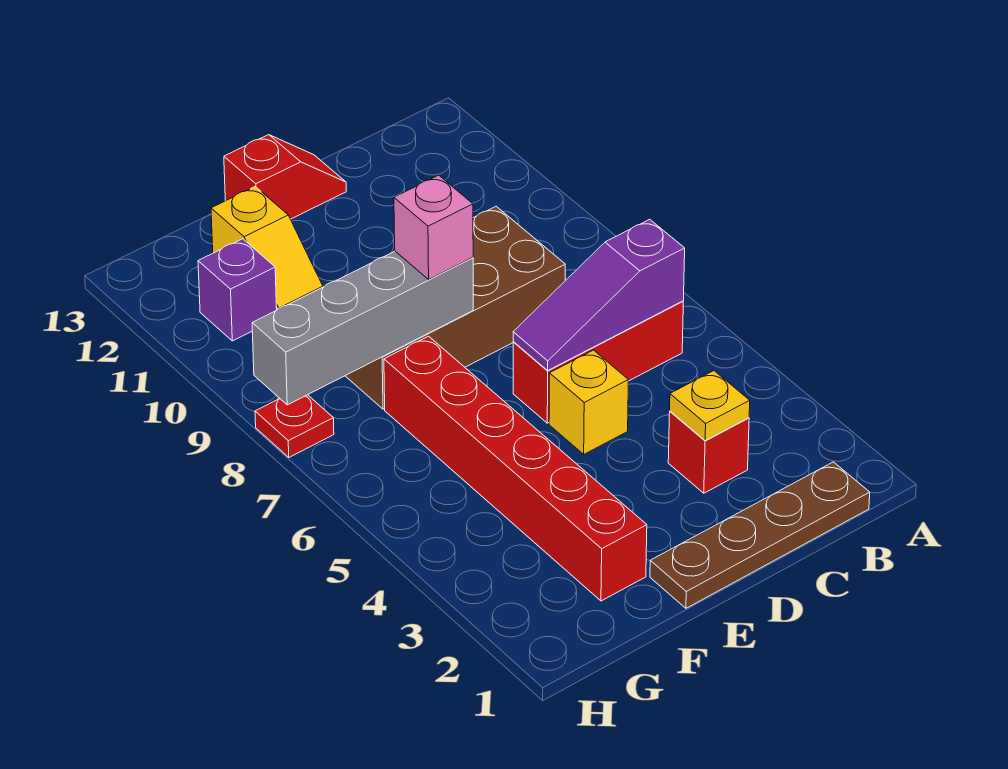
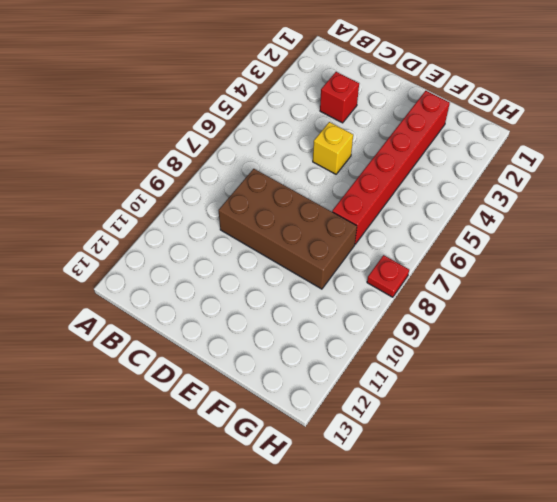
none -> brown 1x4 plate [650,462,870,608]
none -> red 1x3 brick [513,301,683,423]
none -> red 1x2 slope [224,135,346,219]

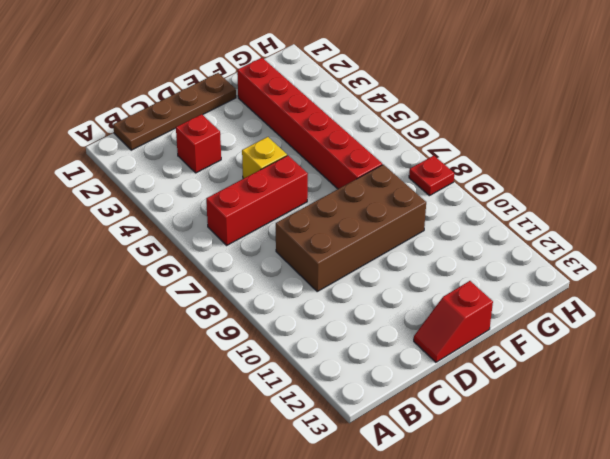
none -> yellow 1x2 slope [211,187,323,310]
none -> purple 1x1 brick [198,239,277,341]
none -> purple 1x3 slope [513,219,685,370]

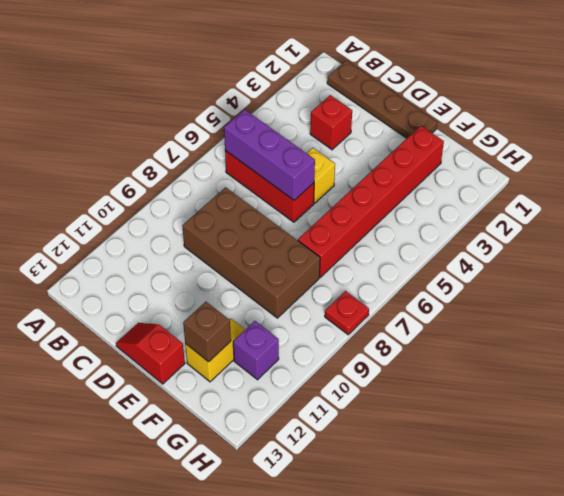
purple 1x3 brick [224,110,315,200] -> purple 1x3 slope [513,219,685,370]
brown 1x1 brick [183,302,231,362] -> none
none -> yellow 1x1 plate [670,371,750,440]
none -> grey 1x4 brick [252,251,473,405]
none -> pink 1x1 brick [394,175,473,279]

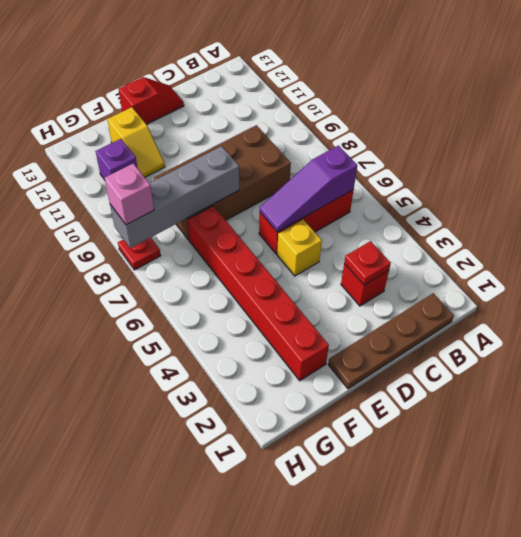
red 1x1 plate [344,241,391,285] -> yellow 1x1 plate [670,371,750,440]
pink 1x1 brick [104,163,154,225] -> pink 1x1 brick moved to [394,175,473,279]

